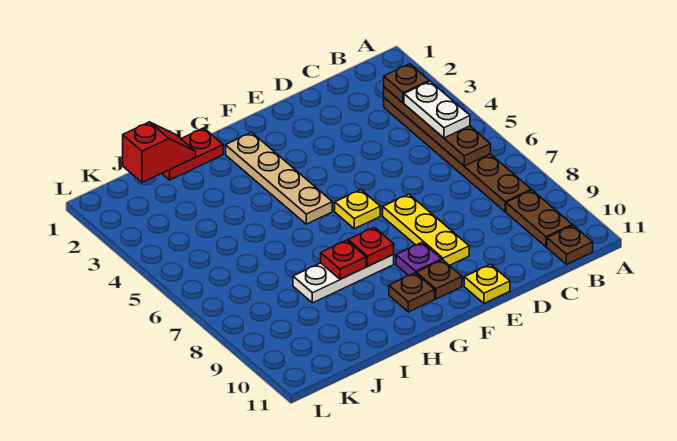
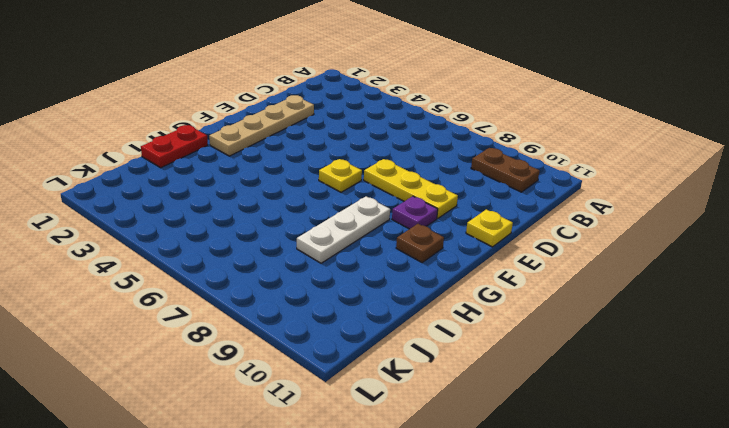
tan 1x4 plate [209,95,314,156] -> tan 1x4 plate turned to [226,132,332,224]
none -> brown 1x6 plate [384,98,531,212]
none -> brown 1x1 plate [547,225,593,264]
none -> brown 1x1 plate [416,260,462,299]

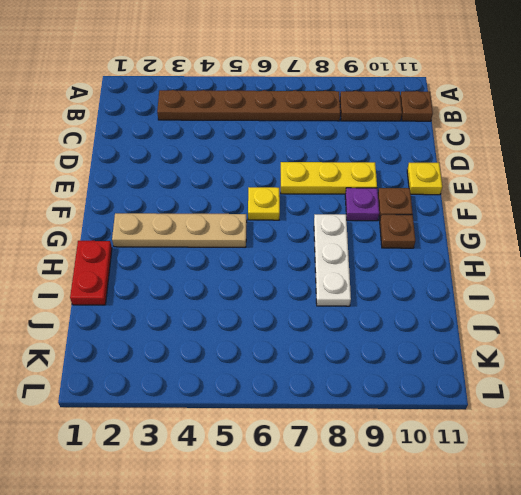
none -> brown 1x4 plate [384,87,491,166]
none -> red 1x1 plate [348,227,394,266]
none -> red 1x1 plate [321,240,366,279]

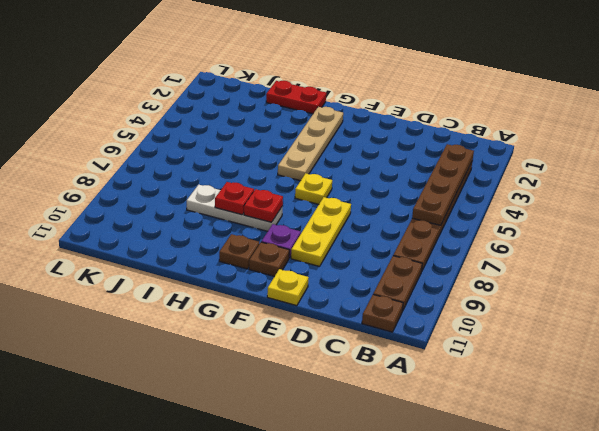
none -> red 1x2 slope [123,122,196,182]
none -> brown 1x1 plate [384,64,429,103]
none -> white 1x2 plate [404,81,470,138]

